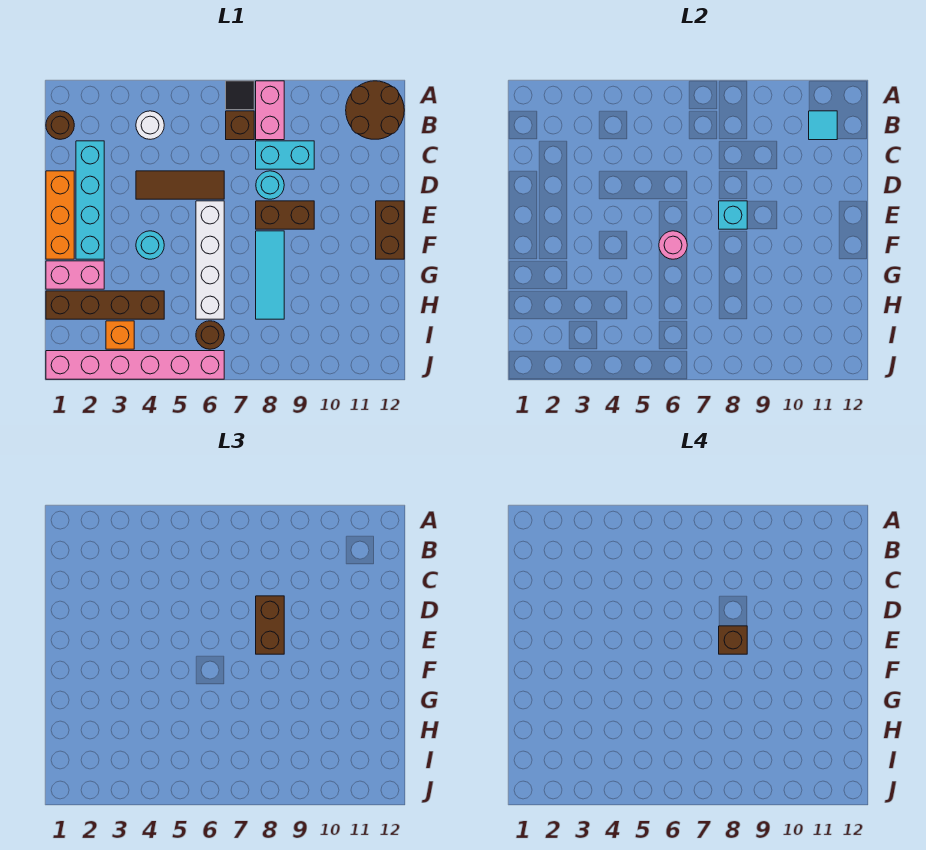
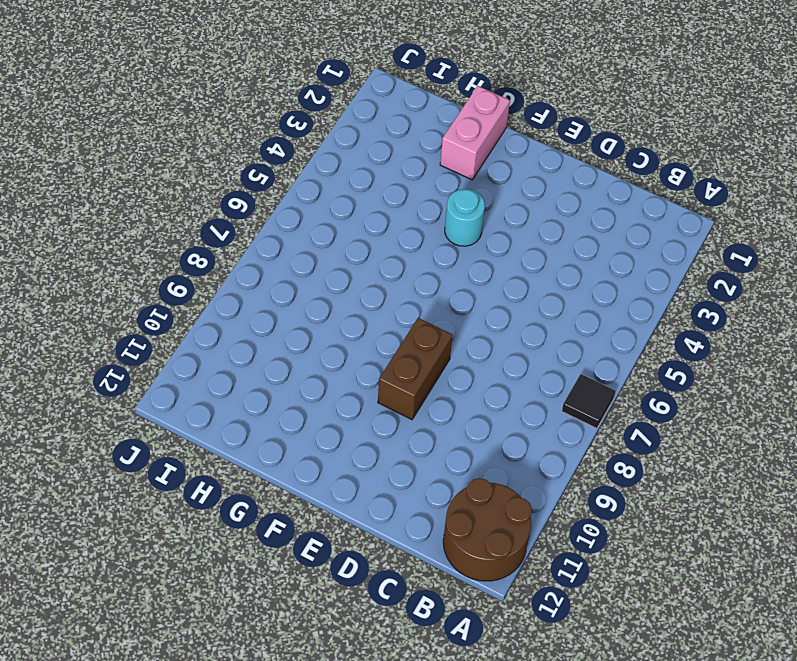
none -> pink 1x2 brick [256,81,284,140]
none -> brown 1x1 round brick [46,111,74,139]
none -> white 1x1 round brick [136,111,164,139]

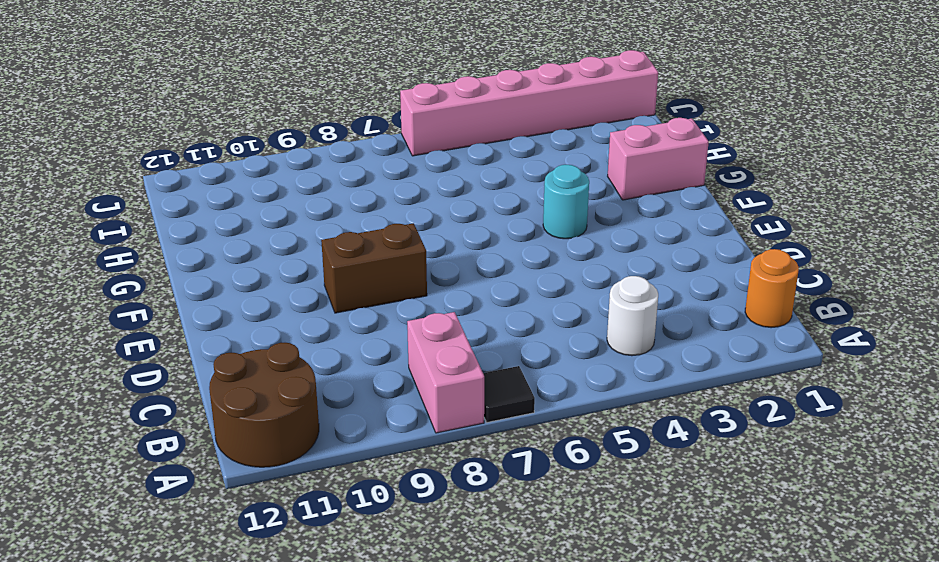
orange 1x1 round brick [745,249,799,328] -> brown 1x1 round brick [46,111,74,139]
none -> brown 1x1 brick [226,111,254,140]
none -> cyan 1x4 brick [76,141,104,259]
none -> cyan 1x2 brick [256,141,314,169]

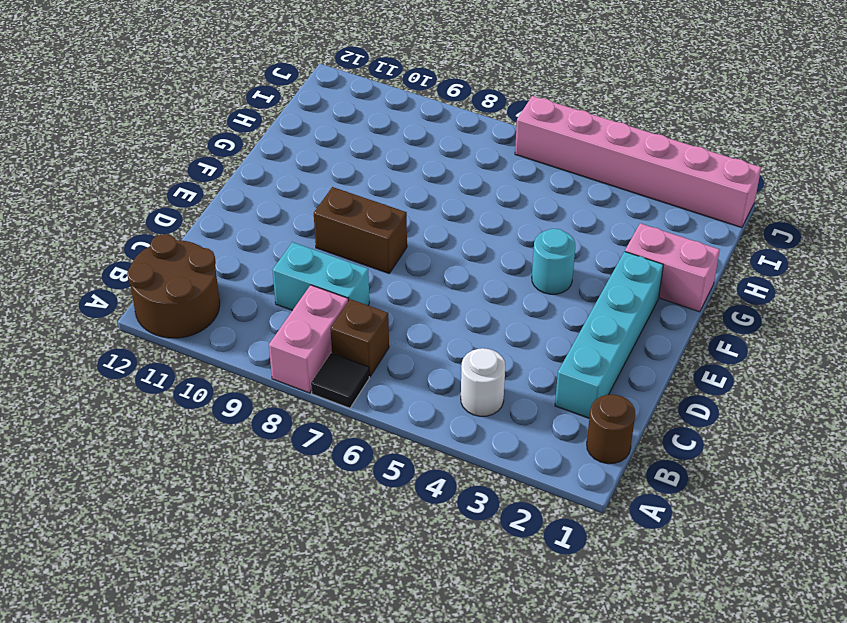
none -> orange 1x3 brick [46,171,74,259]
none -> brown 1x3 tile [136,171,224,199]
none -> cyan 1x1 round brick [256,171,284,199]

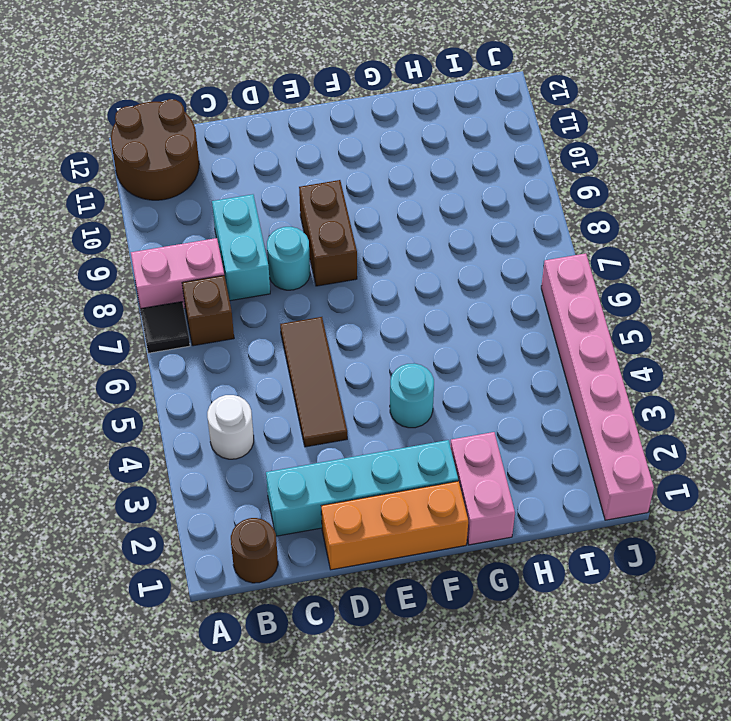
none -> white 1x4 brick [196,201,224,319]
none -> brown 1x2 brick [376,201,404,259]
none -> cyan 1x3 tile [256,231,284,319]

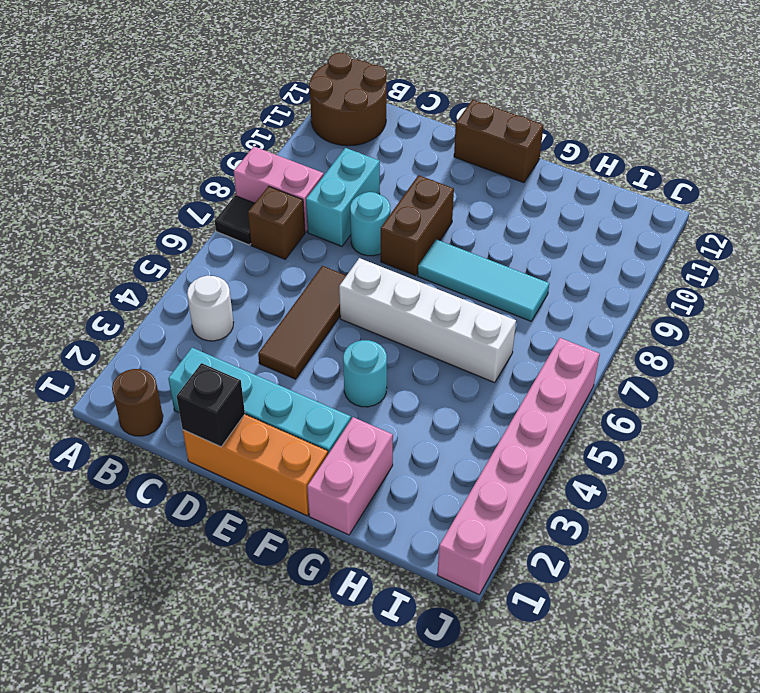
black 1x1 brick [177,363,245,447] -> none
none -> brown 1x4 brick [46,291,164,319]
none -> orange 1x1 brick [106,321,134,349]
none -> brown 1x1 round brick [196,321,224,349]

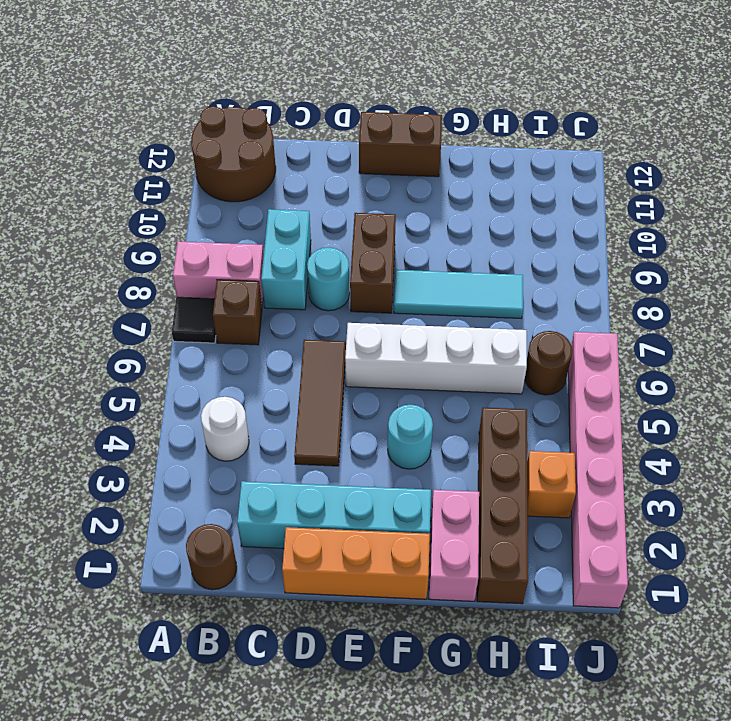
none -> cyan 1x1 tile [809,111,837,140]
none -> cyan 1x1 brick [719,201,747,229]
none -> pink 1x1 round brick [659,231,687,259]

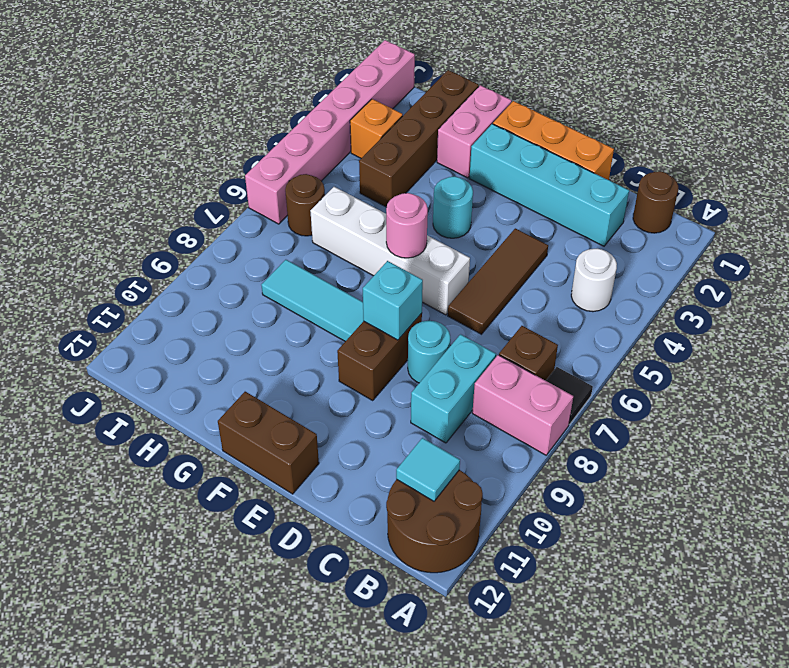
none -> brown 1x2 brick [256,596,284,654]
none -> brown 1x1 brick [719,626,747,654]

